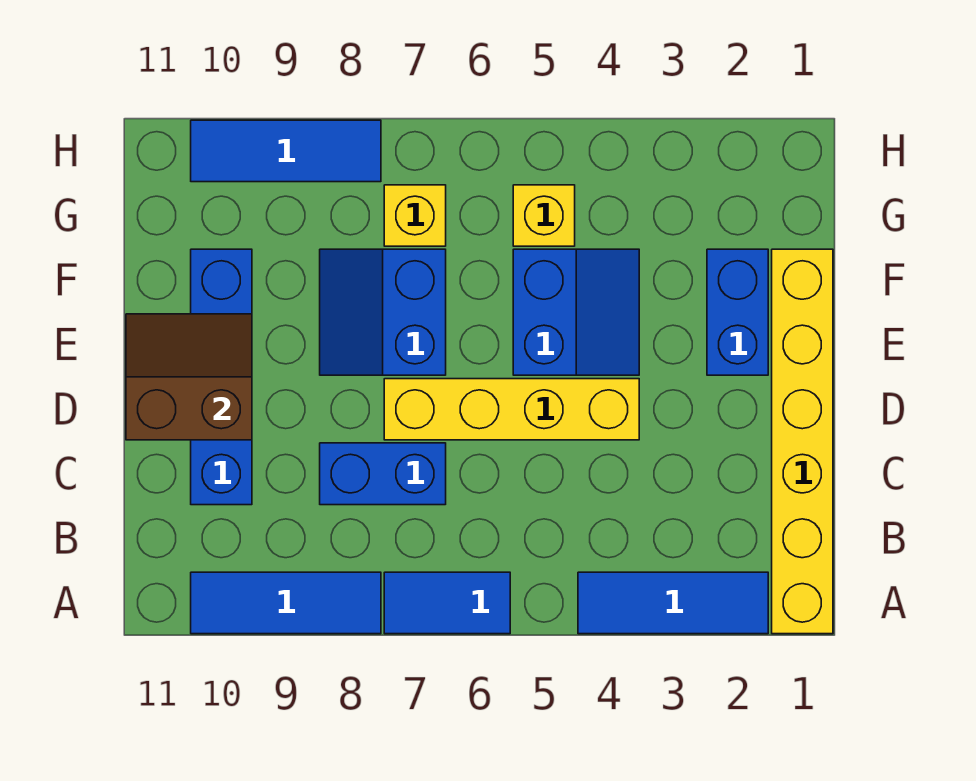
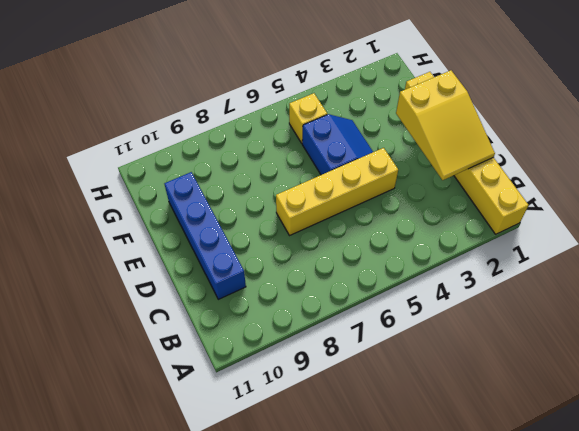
yellow 2x3 slope [396,70,495,180] -> none
none -> blue 1x3 tile [578,572,768,634]
none -> blue 1x2 tile [384,572,510,634]
none -> blue 1x3 tile [191,572,381,634]

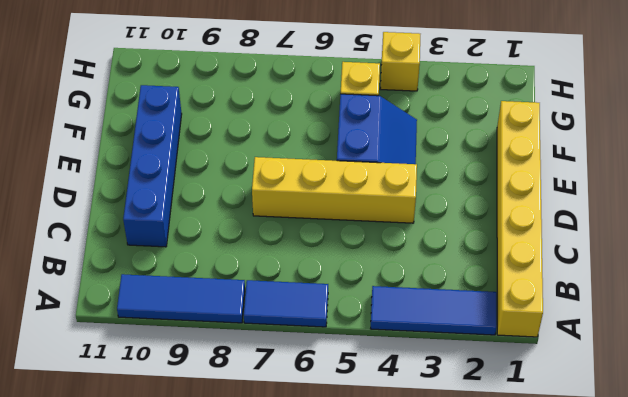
yellow 1x1 brick [381,32,420,91] -> yellow 1x1 brick moved to [384,185,446,246]
none -> blue 1x2 brick [320,443,446,505]
none -> blue 1x2 brick [707,249,768,375]
none -> blue 2x2 slope [320,249,446,375]

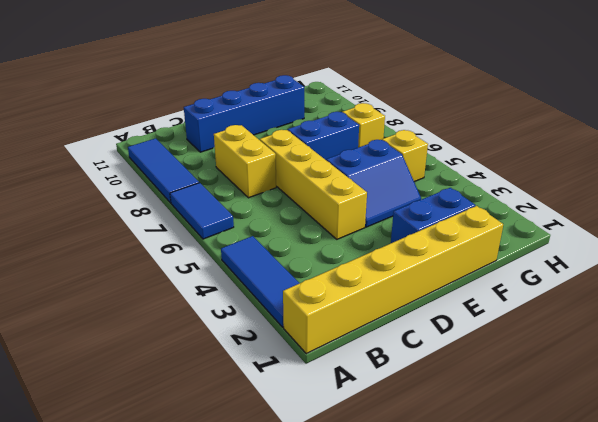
yellow 1x2 brick [214,125,276,198] -> blue 1x2 brick [320,443,446,505]
none -> blue 1x3 tile [191,120,381,182]
none -> brown 2x2 slope [126,314,252,440]

